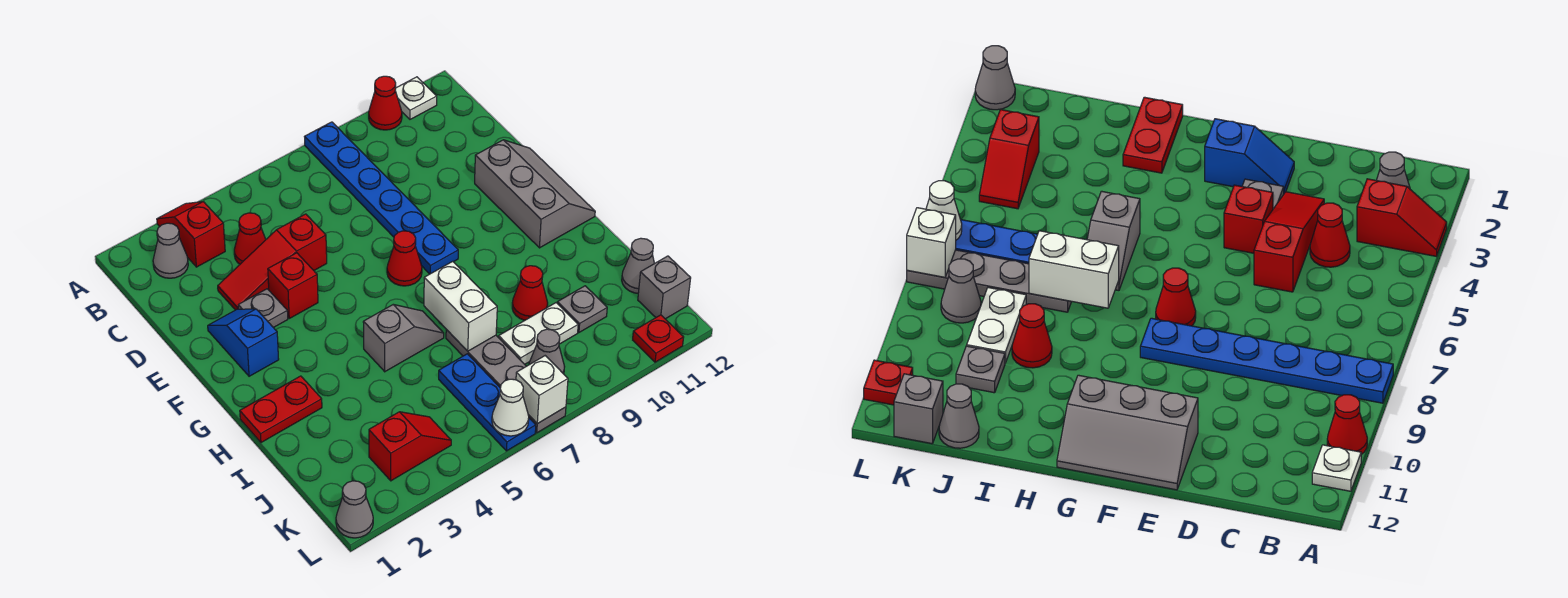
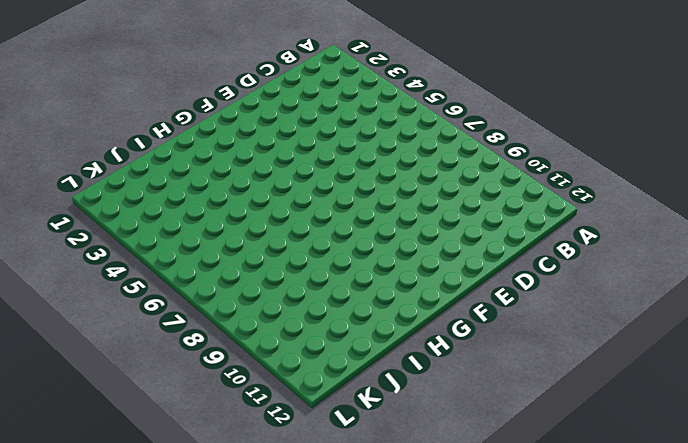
none -> red 1x2 slope [157,202,225,267]
none -> blue 1x6 plate [305,122,458,274]
none -> red 1x1 cone [369,76,402,130]

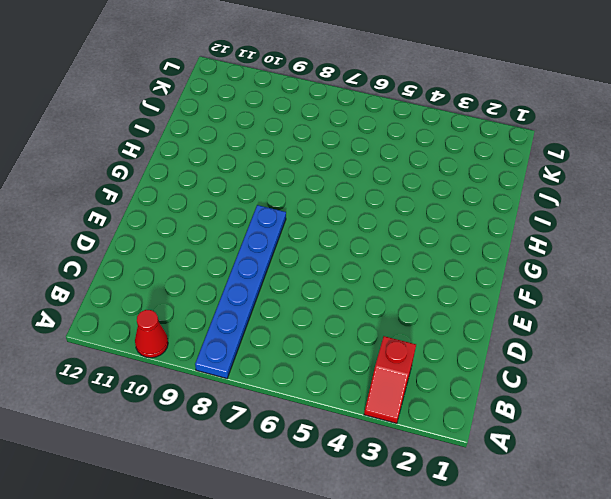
none -> white 1x1 plate [395,77,437,119]
none -> grey 1x1 cone [153,223,188,278]
none -> red 1x1 cone [234,213,266,264]

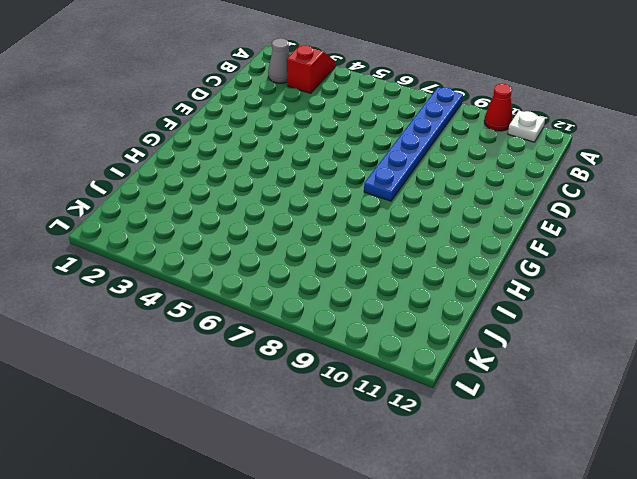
none -> red 1x1 cone [234,213,266,264]
none -> red 1x3 slope [218,214,327,310]
none -> blue 1x2 slope [208,309,279,376]

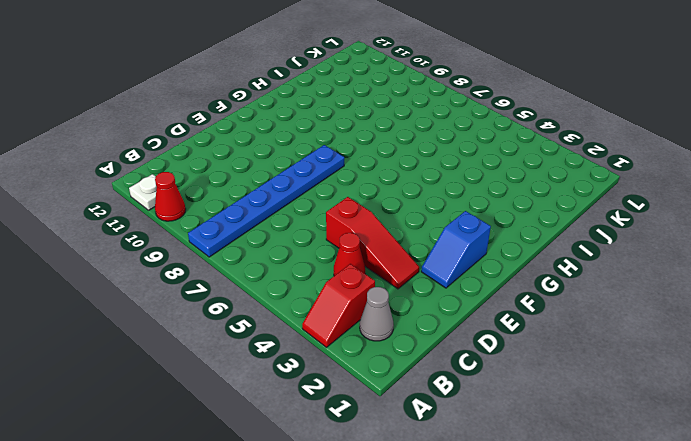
none -> grey 1x1 plate [238,289,288,328]
none -> red 1x1 brick [268,253,318,318]
none -> grey 2x3 slope [475,140,595,248]

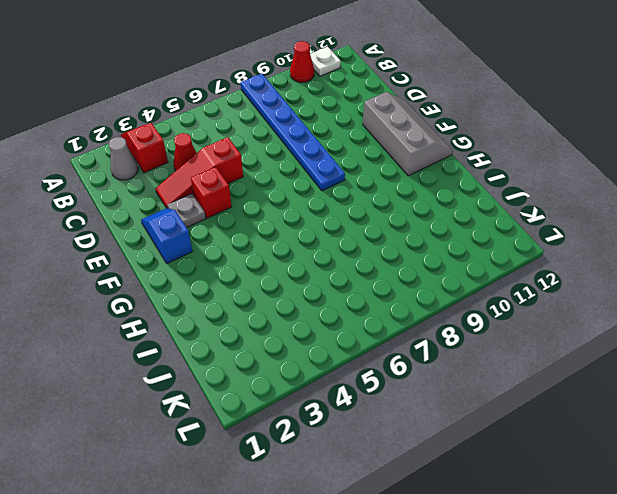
none -> red 1x1 cone [387,231,422,286]
none -> red 1x2 plate [240,376,322,443]
none -> grey 1x2 slope [363,305,444,372]

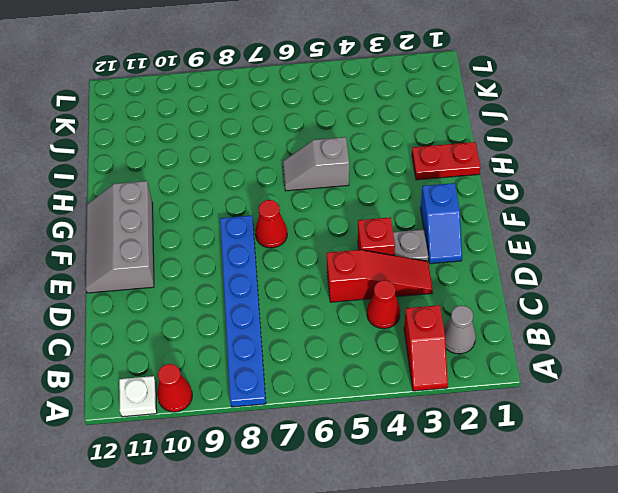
none -> grey 1x4 plate [446,330,566,433]
none -> red 1x1 cone [512,266,548,320]
none -> blue 1x3 plate [439,354,536,451]

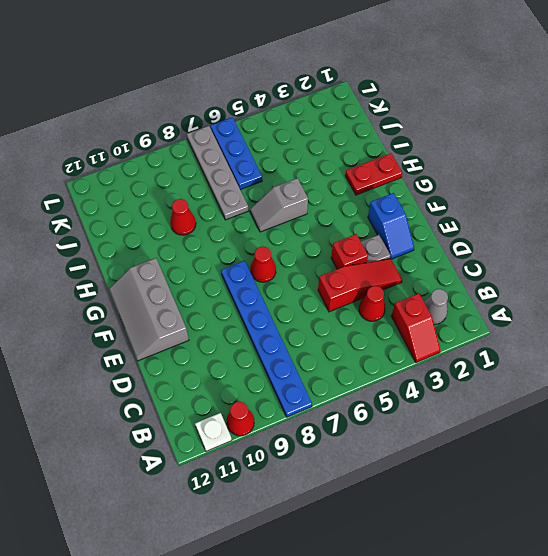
none -> white 1x2 plate [499,303,578,364]
none -> grey 1x1 plate [557,286,607,332]
none -> grey 1x1 cone [622,238,654,293]

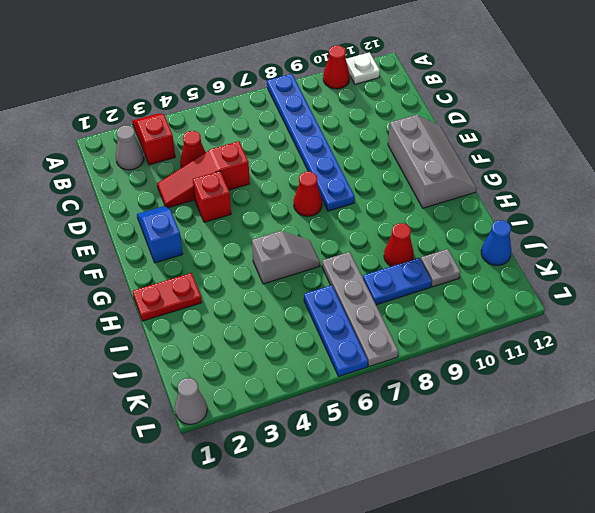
blue 1x2 plate [363,258,432,305] -> white 1x2 plate [499,303,578,364]
blue 1x1 cone [481,220,511,266] -> grey 1x1 cone [622,238,654,293]
none -> grey 1x1 plate [238,289,288,328]
none -> red 1x2 slope [369,412,451,481]
none -> grey 1x1 cone [529,329,565,374]

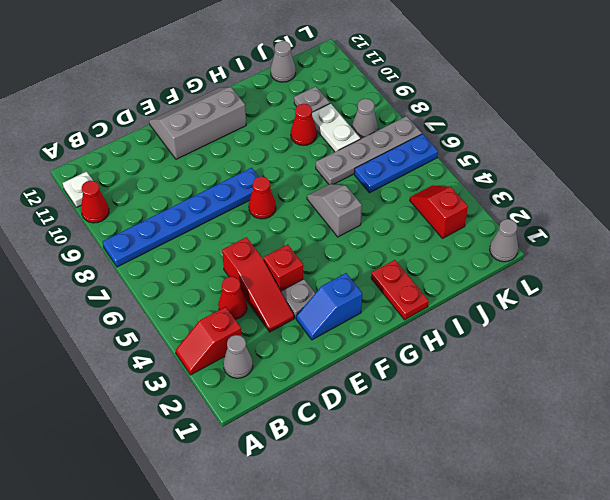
none -> grey 1x1 brick [638,256,691,319]
none -> red 1x1 plate [633,315,684,362]
none -> white 1x2 brick [424,261,497,351]

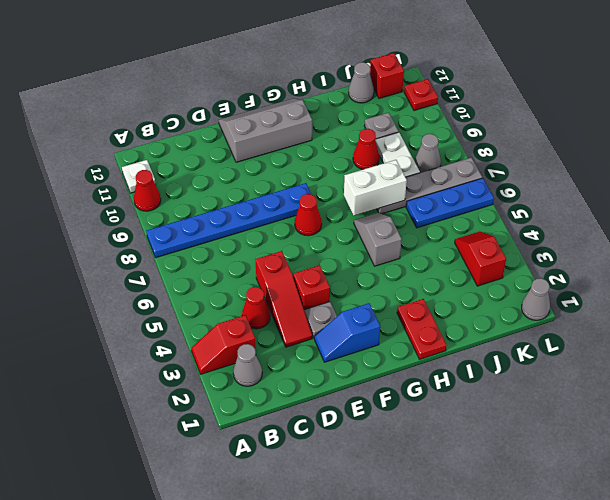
red 1x1 brick [370,53,404,98] -> grey 1x1 brick [638,256,691,319]
none -> white 1x1 cone [492,379,529,436]
none -> white 1x1 brick [516,356,568,424]

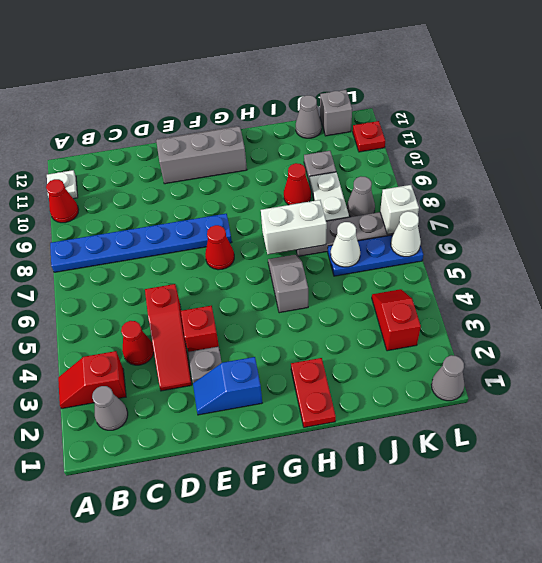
white 1x1 cone [331,222,360,267] -> none

